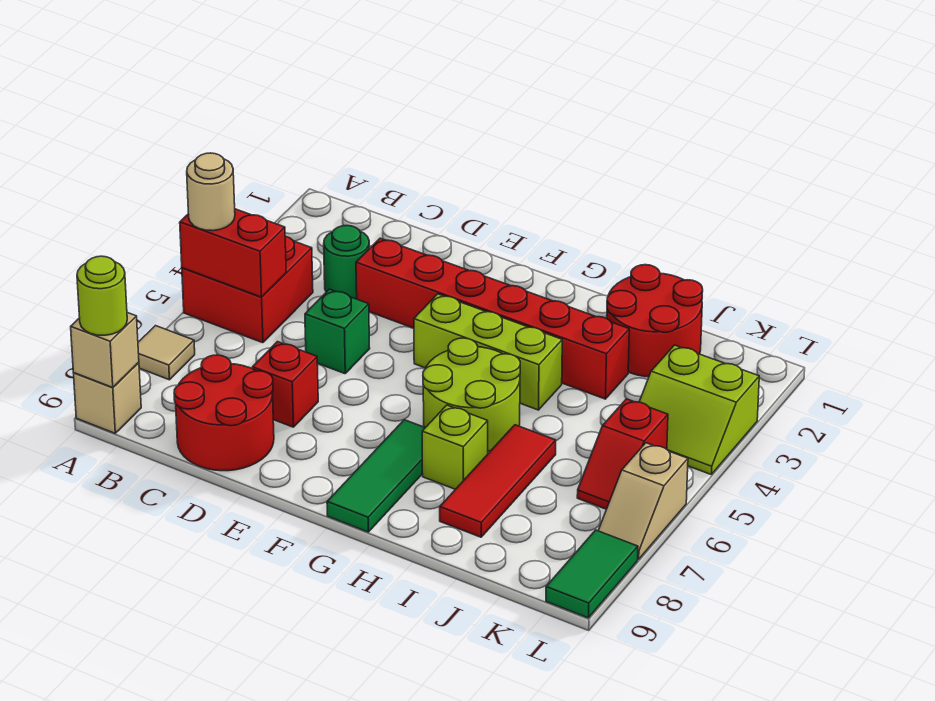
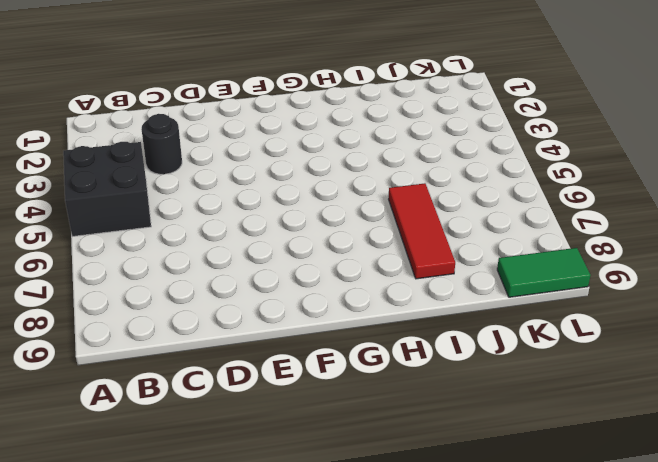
black 2x2 brick [63,142,151,237] -> red 2x2 brick [182,236,313,343]
black 1x1 round brick [141,114,182,174] -> green 1x1 round brick [324,225,369,299]
green 1x2 tile [497,248,591,297] -> green 1x2 tile turned to [546,530,638,618]
none -> tan 1x1 tile [138,326,195,380]
none -> tan 1x1 brick [74,362,141,433]
none -> red 2x2 round brick [174,355,274,471]

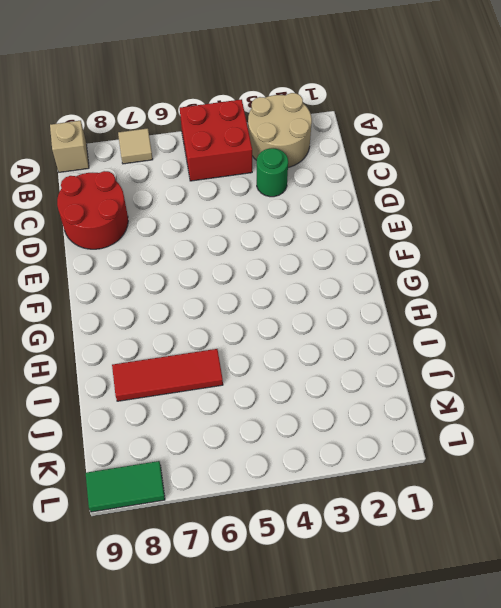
tan 2x2 round brick [248,93,312,167] -> none
none -> red 1x6 brick [356,238,629,399]
none -> green 1x1 brick [305,289,370,374]
none -> red 1x1 brick [252,342,318,427]

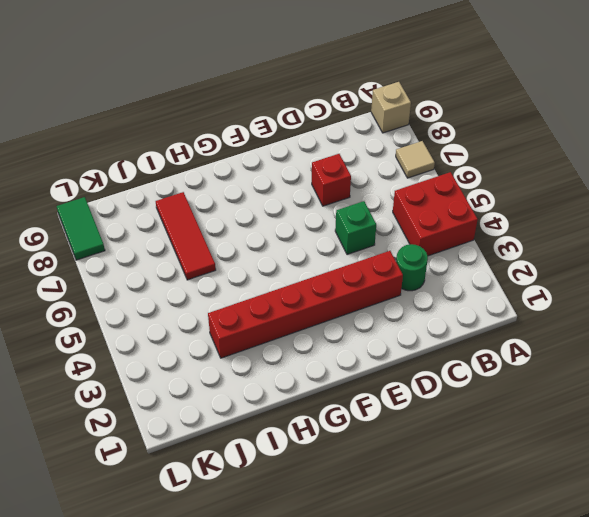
none -> red 2x2 round brick [174,355,274,471]
none -> lime 1x3 brick [414,294,562,410]
none -> lime 2x2 round brick [423,338,520,451]

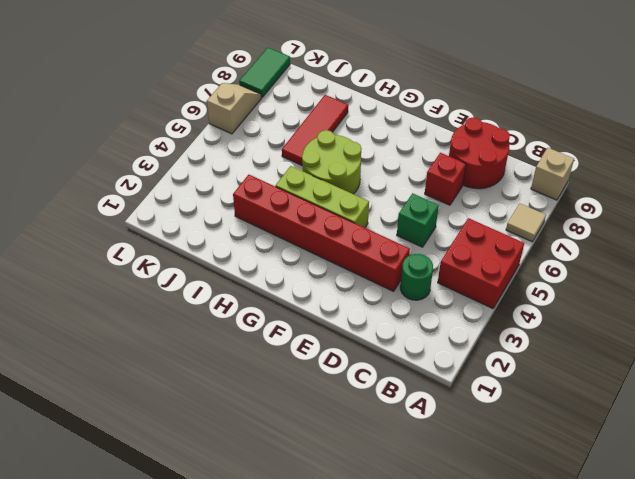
none -> green 1x3 tile [327,420,425,532]
none -> lime 1x1 brick [422,405,488,489]
none -> red 2x2 round brick [607,265,703,377]

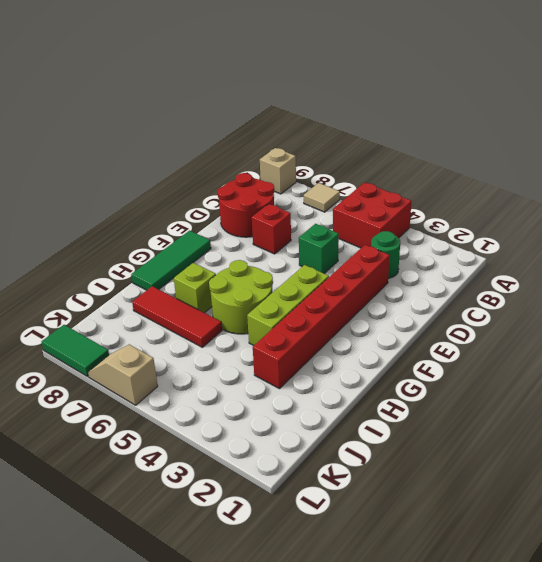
green 1x3 tile [131,231,211,290] -> green 1x3 tile turned to [327,420,425,532]
none -> red 2x2 round brick [607,265,703,377]
none -> lime 2x2 slope [639,345,759,474]
none -> red 1x2 slope [577,399,668,509]

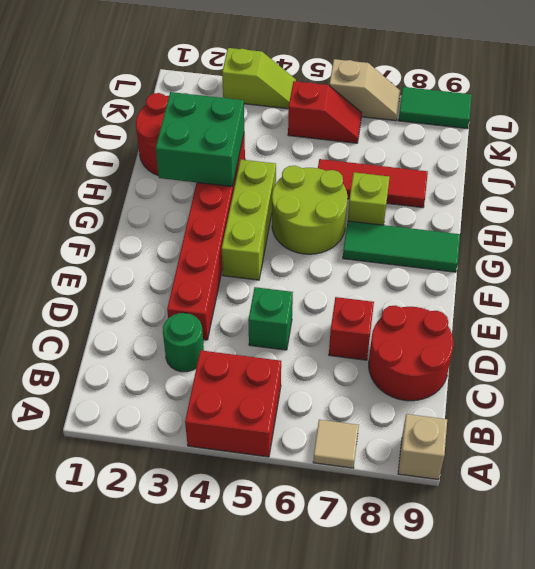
green 2x2 brick [156,92,244,187] -> none
lime 1x2 slope [222,48,296,109] -> lime 2x2 slope [639,345,759,474]
none -> red 1x2 brick [180,209,286,297]
none -> tan 1x1 brick [71,313,139,387]
none -> tan 1x1 round brick [187,153,235,231]

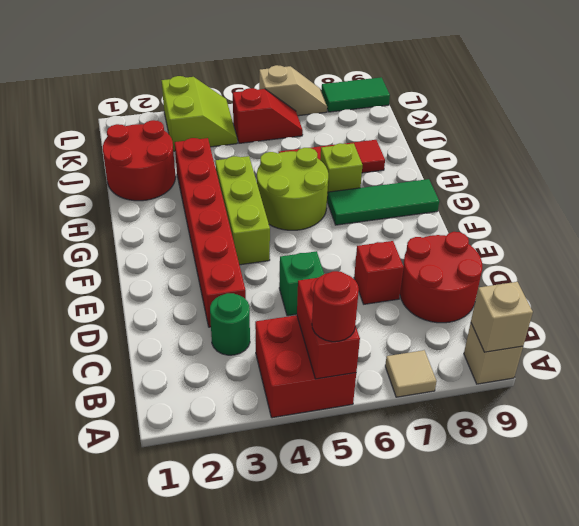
red 1x1 round brick [312,271,359,342] -> tan 1x1 round brick [187,153,235,231]
none -> lime 1x1 round brick [77,256,127,335]

